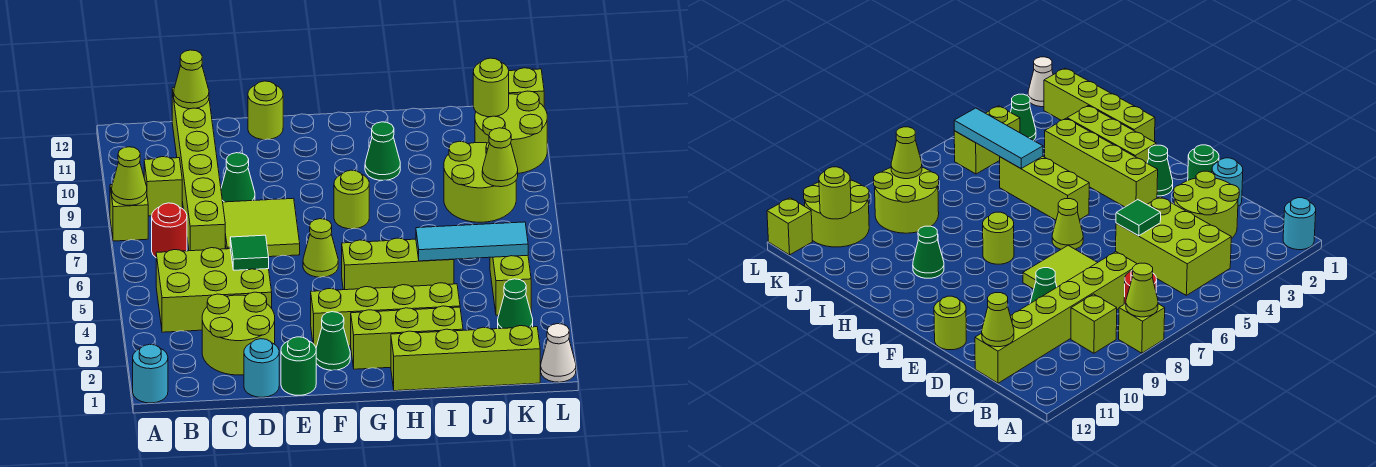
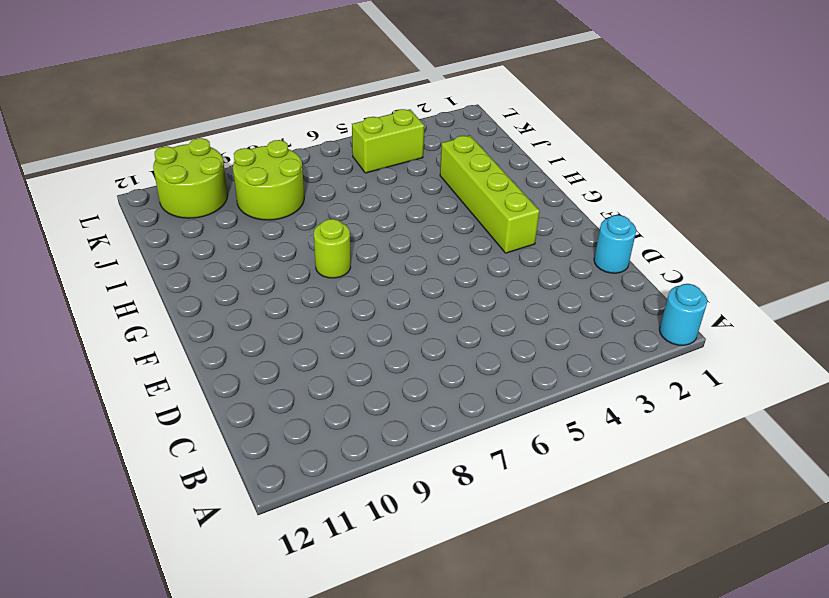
none -> lime 1x1 brick [110,185,148,241]
none -> lime 2x3 brick [156,248,272,332]
none -> red 1x1 round brick [152,203,187,257]
none -> lime 1x1 brick [144,157,182,216]

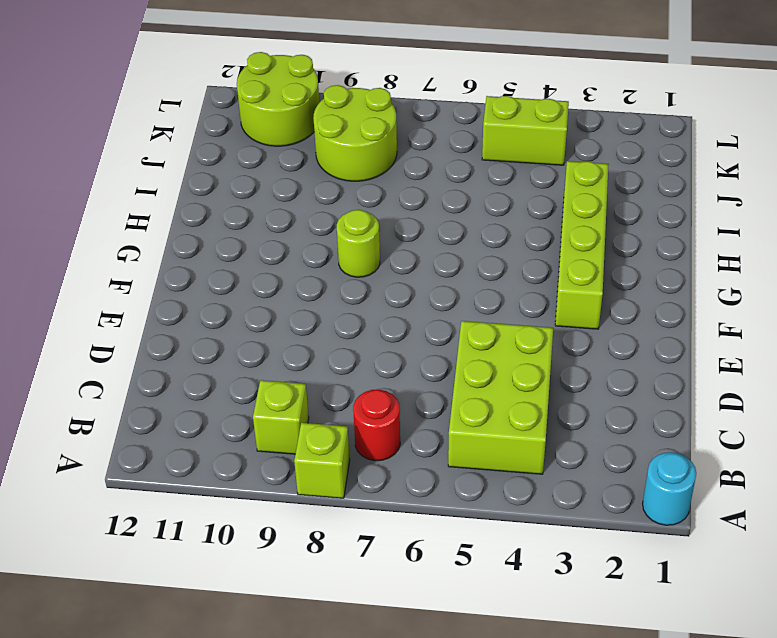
none -> lime 2x2 round brick [202,292,275,375]
none -> lime 1x6 brick [172,88,225,251]
none -> cyan 1x1 round brick [244,339,279,397]
none -> lime 2x2 tile [223,198,300,257]

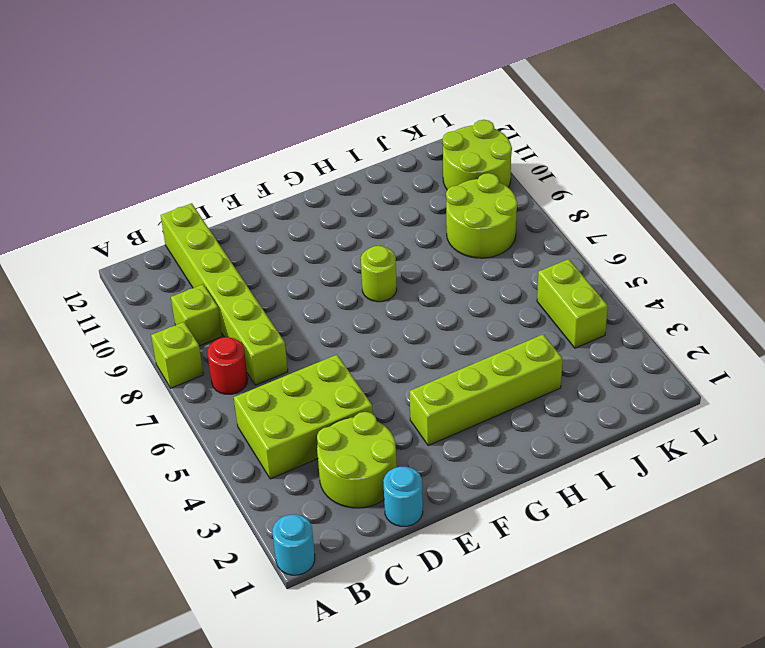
none -> lime 2x2 tile [223,198,300,257]
none -> green 1x1 cone [221,153,255,202]
none -> green 1x1 round brick [281,337,316,395]
none -> lime 1x1 round brick [248,81,283,140]

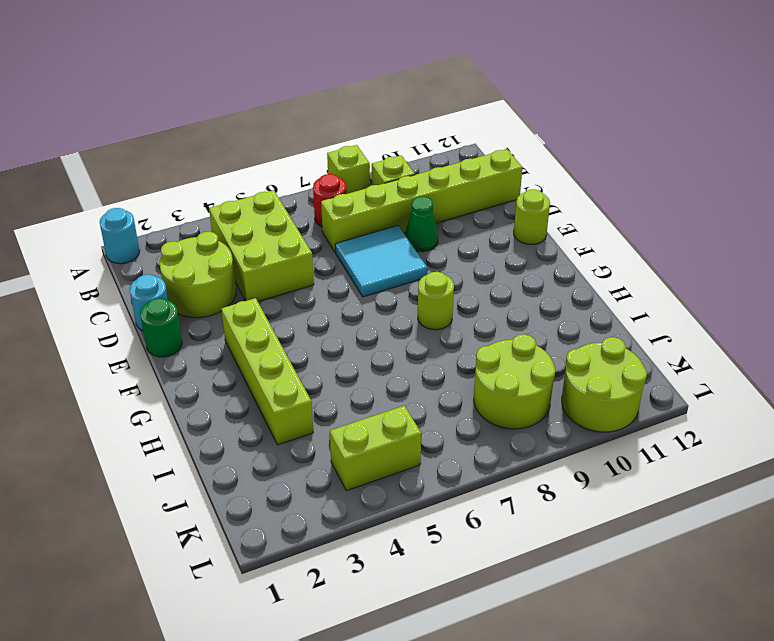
cyan 2x2 tile [335,226,427,297] -> lime 2x2 tile [223,198,300,257]
none -> green 1x1 cone [316,312,350,370]
none -> lime 1x1 cone [303,219,338,277]
none -> lime 1x3 brick [351,306,463,369]
none -> lime 1x3 brick [342,238,454,290]

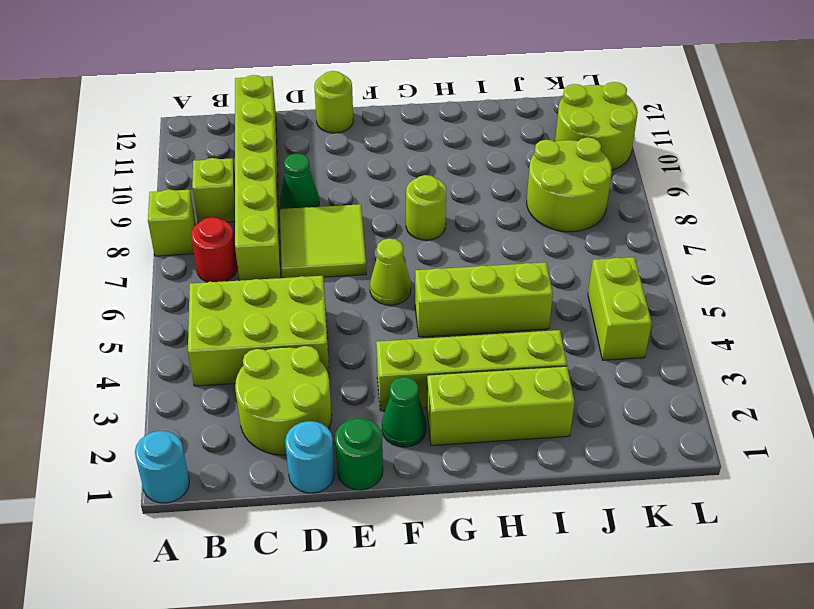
none -> lime 1x4 brick [391,326,540,391]
none -> green 1x1 cone [365,122,400,180]
none -> green 1x1 cone [498,279,533,329]
none -> white 1x1 cone [541,324,576,382]

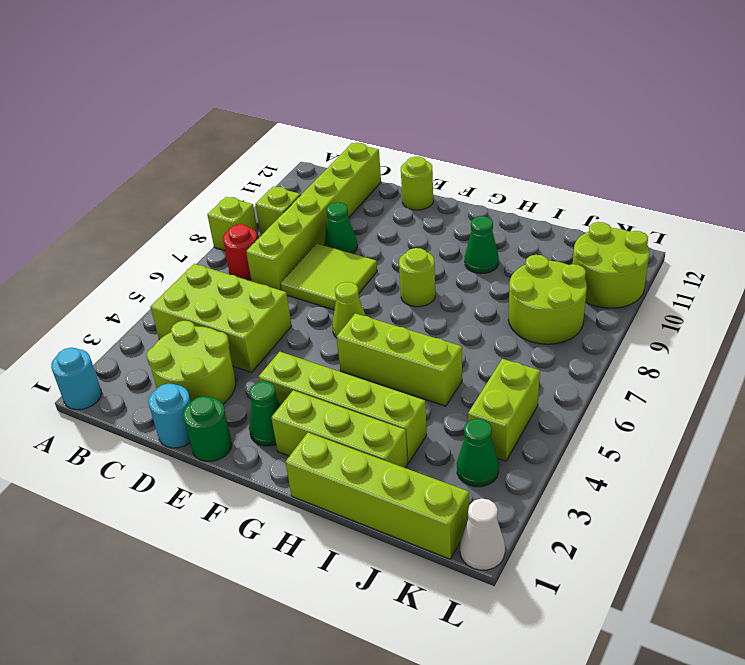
none -> lime 1x1 brick [509,68,544,107]
none -> lime 1x1 cone [112,147,147,205]
none -> lime 1x1 cone [174,50,209,109]
none -> green 1x1 tile [230,235,269,270]

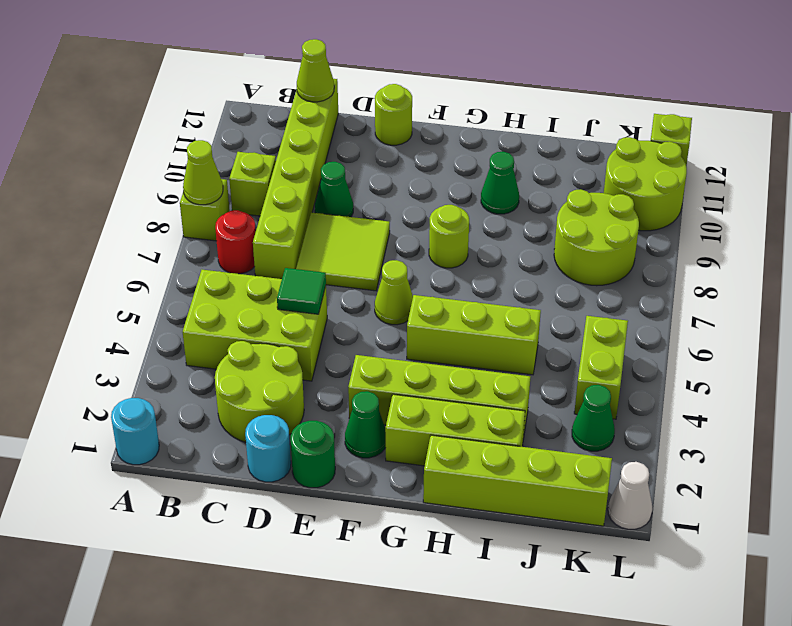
none -> cyan 1x3 tile [416,222,528,261]
none -> lime 1x1 cone [482,128,518,187]
none -> lime 1x1 round brick [473,58,509,117]

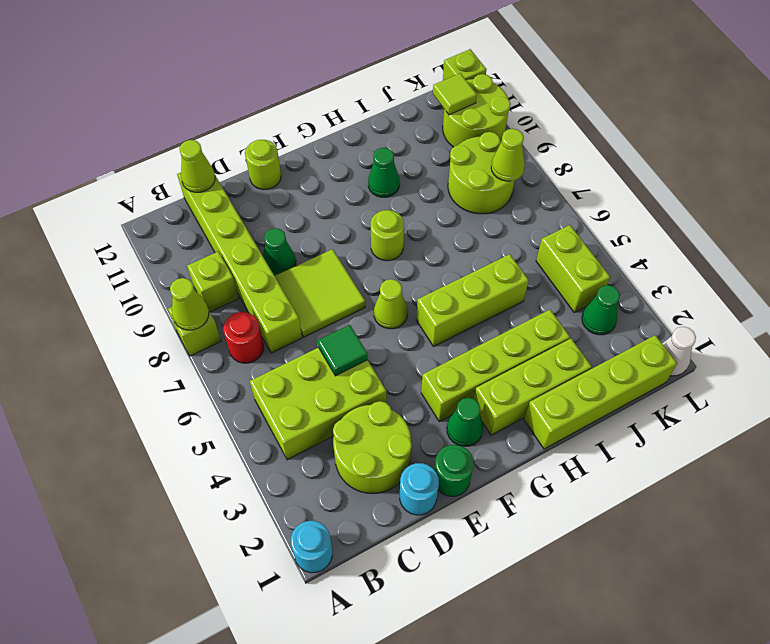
lime 1x1 tile [433,73,477,115] -> lime 1x1 round brick [473,58,509,117]
none -> cyan 1x3 tile [416,222,528,261]

